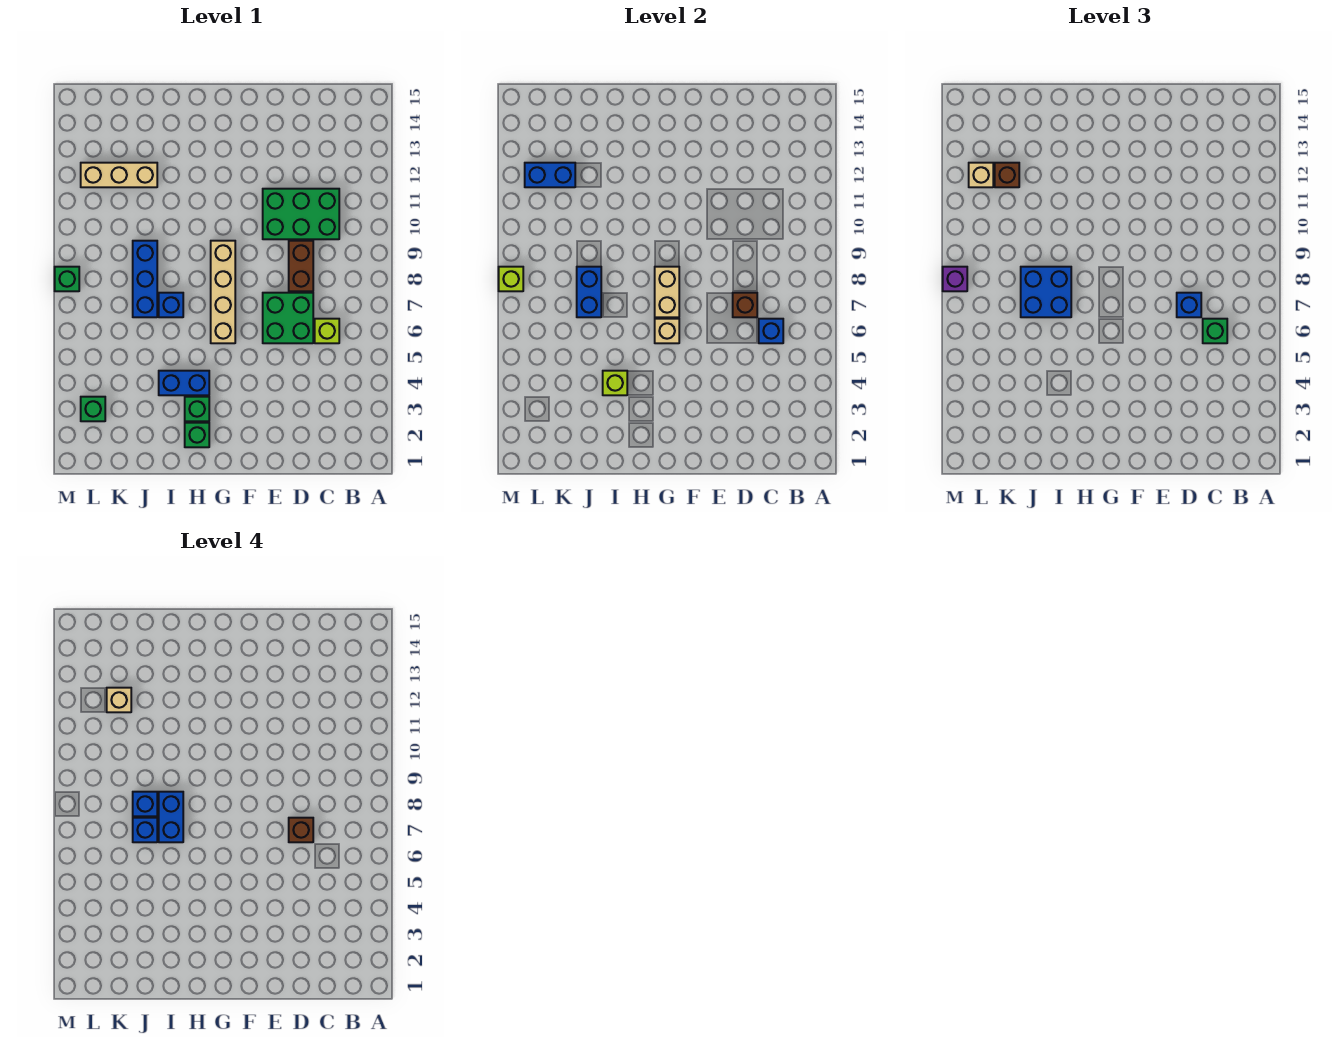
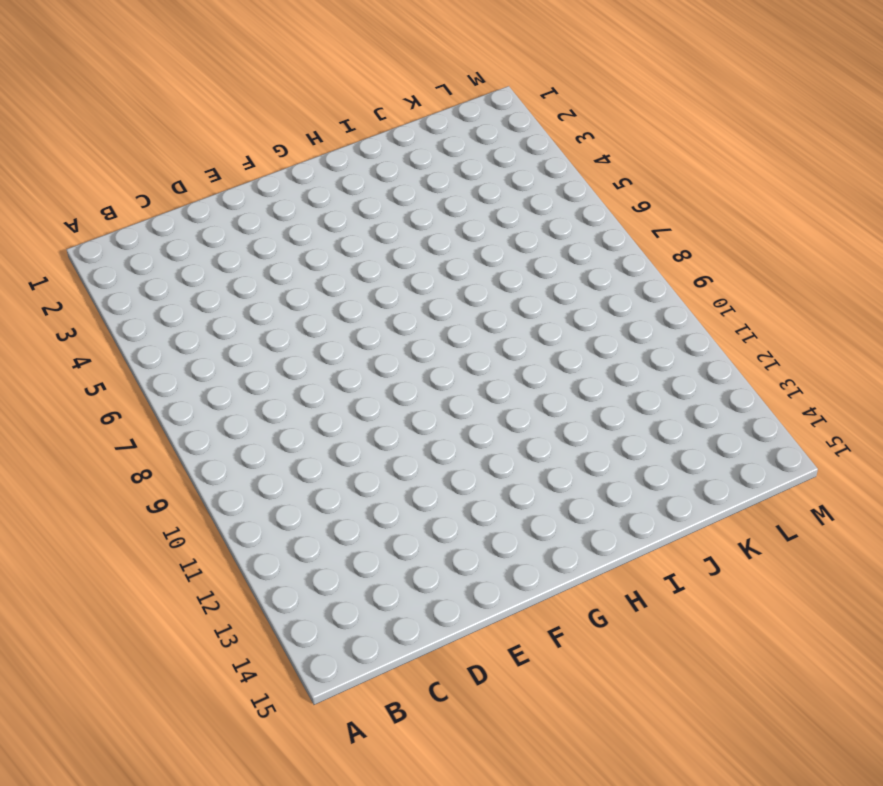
none -> lime 1x1 brick [315,319,339,343]
none -> green 2x3 brick [263,189,339,239]
none -> green 2x2 brick [263,293,313,343]
none -> brown 1x2 brick [289,241,313,291]

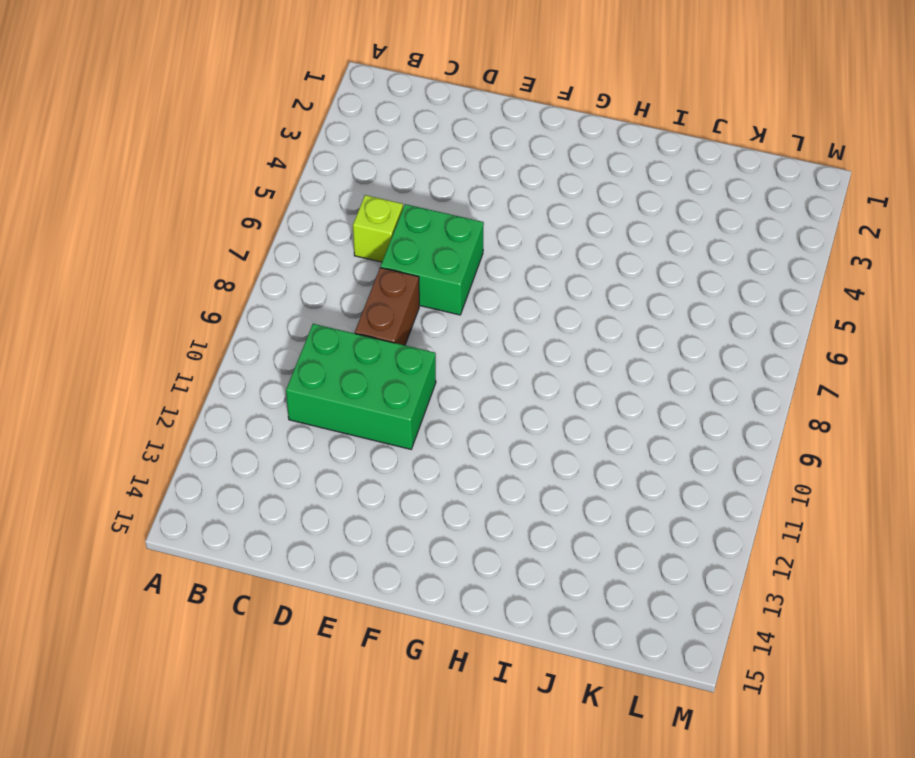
none -> tan 1x4 brick [211,241,235,343]
none -> green 1x1 brick [185,423,209,447]
none -> green 1x1 brick [185,397,209,421]
none -> blue 1x2 brick [159,371,209,395]

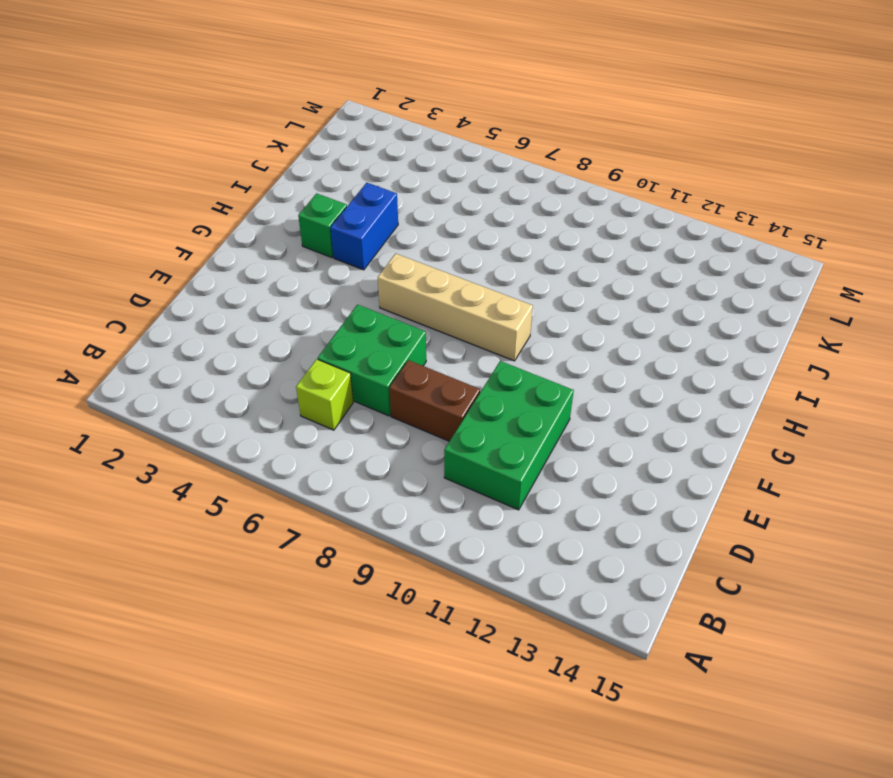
none -> green 1x1 brick [185,423,209,447]
none -> blue 1x1 brick [159,293,183,317]
none -> blue 1x3 brick [133,241,157,317]
none -> tan 1x3 brick [81,163,157,187]

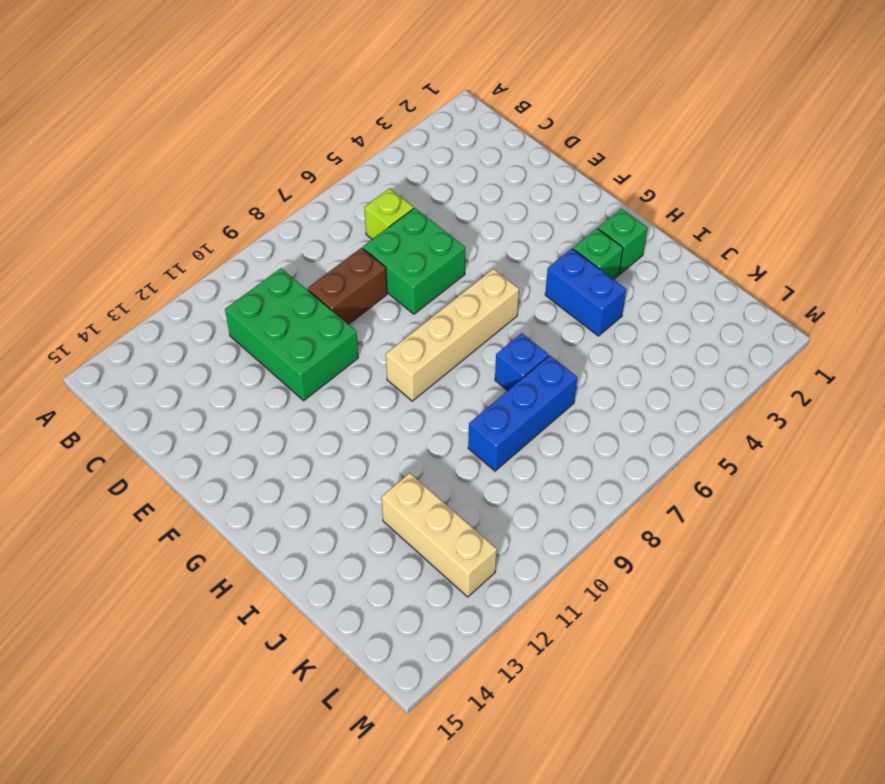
none -> green 1x1 brick [81,397,105,421]
none -> green 1x1 brick [55,267,79,291]
none -> blue 1x1 brick [759,319,783,343]
none -> brown 1x1 brick [733,293,757,317]

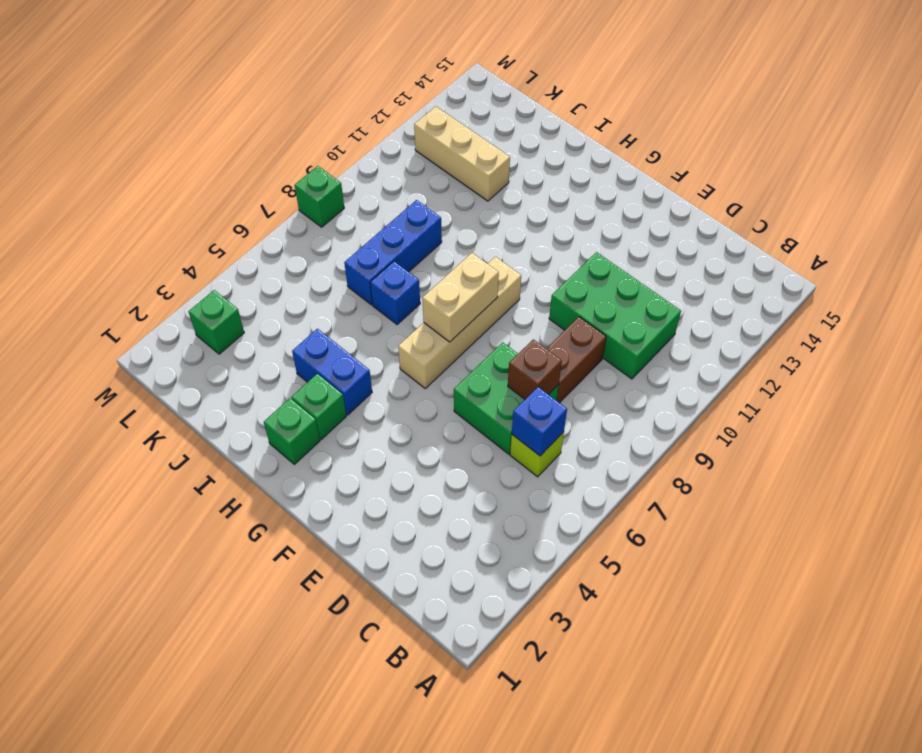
none -> tan 1x1 brick [655,319,679,343]
none -> lime 1x1 brick [603,371,627,395]
none -> blue 1x2 brick [577,267,601,317]
none -> blue 1x2 brick [525,163,575,187]

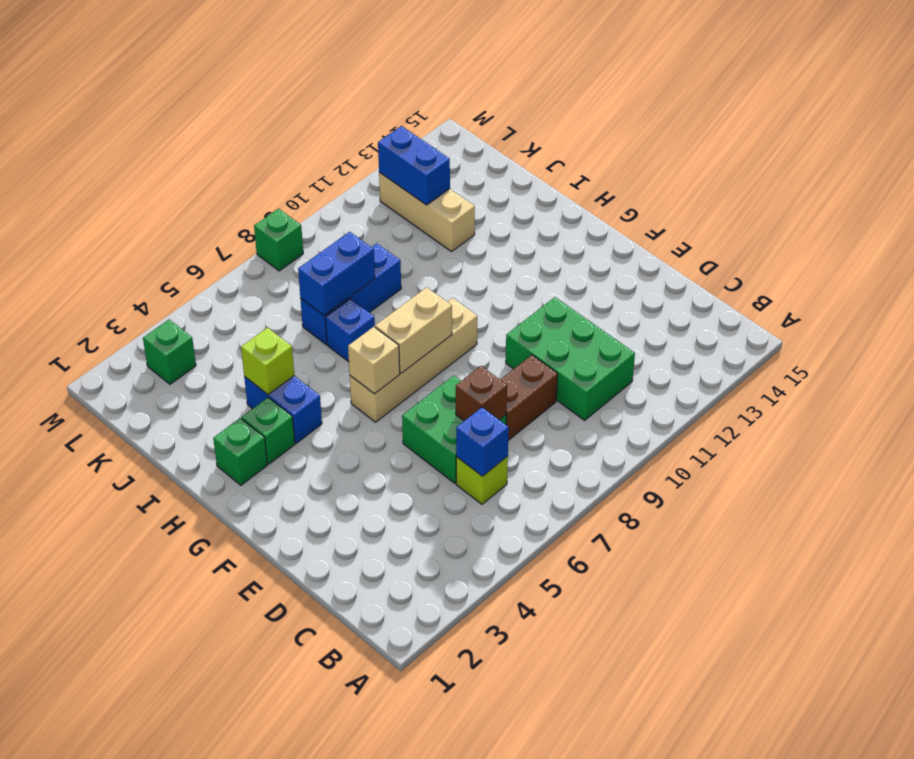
none -> lime 1x1 brick [499,267,523,291]
none -> green 1x1 brick [1203,319,1227,343]
none -> blue 1x1 brick [1177,293,1201,317]
none -> blue 2x2 brick [1021,267,1071,317]

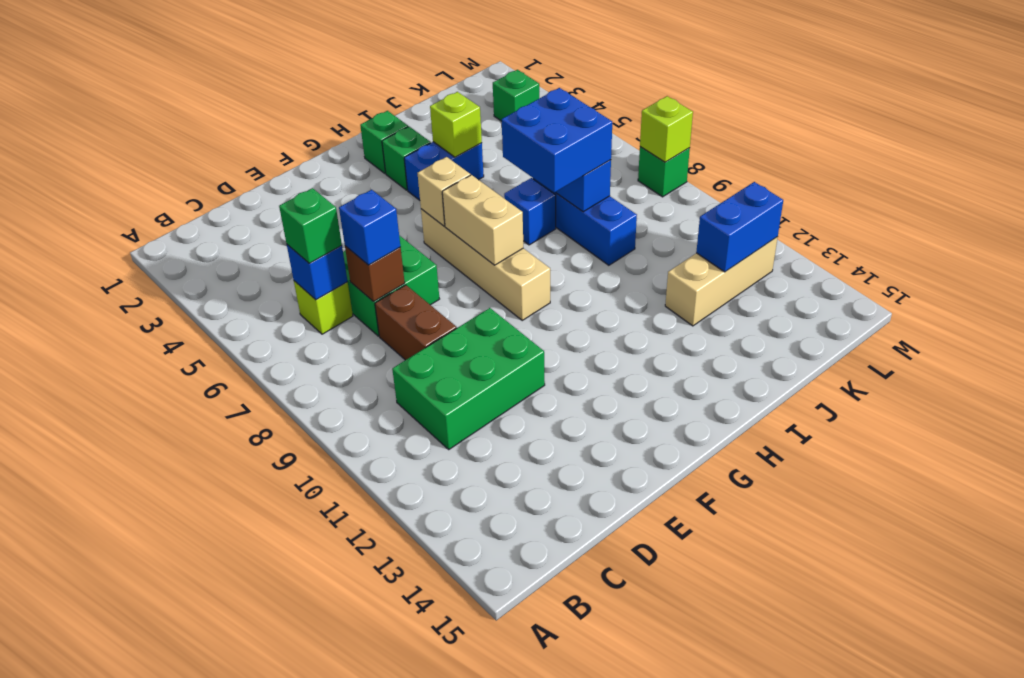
none -> brown 1x1 brick [995,163,1019,187]
none -> tan 1x1 brick [969,163,993,187]
none -> purple 1x1 brick [943,267,967,291]
none -> brown 1x1 brick [289,818,313,842]

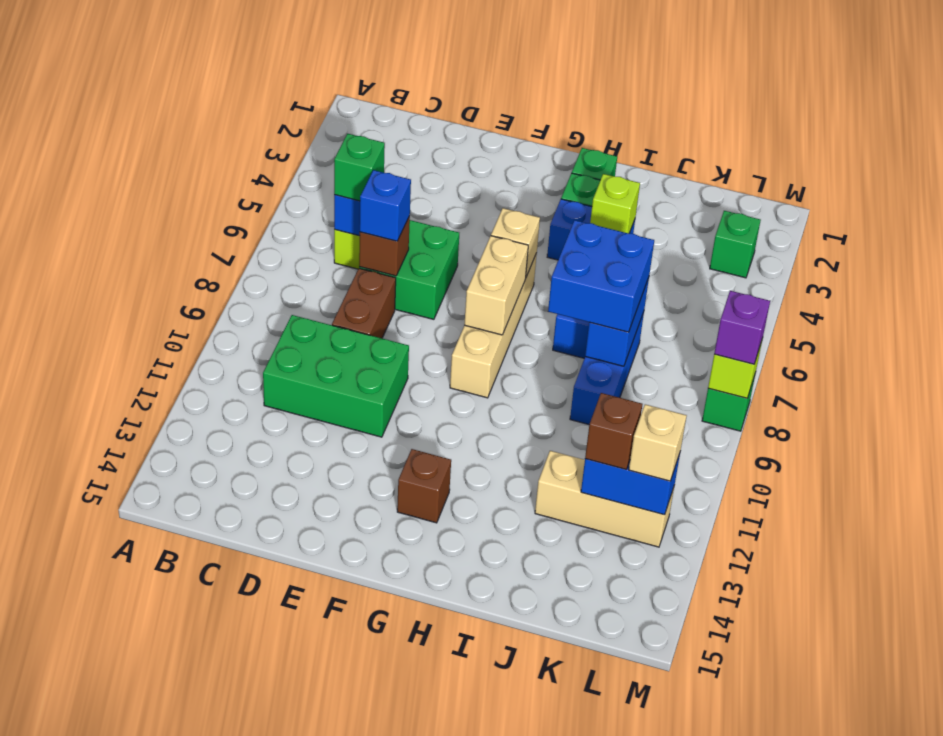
brown 1x1 brick [397,449,451,523] -> brown 1x1 brick moved to [289,818,313,842]
none -> blue 1x2 brick [159,792,183,842]
none -> blue 1x1 brick [133,818,157,842]
none -> blue 1x1 brick [133,792,157,816]
none -> tan 1x1 brick [107,688,131,712]

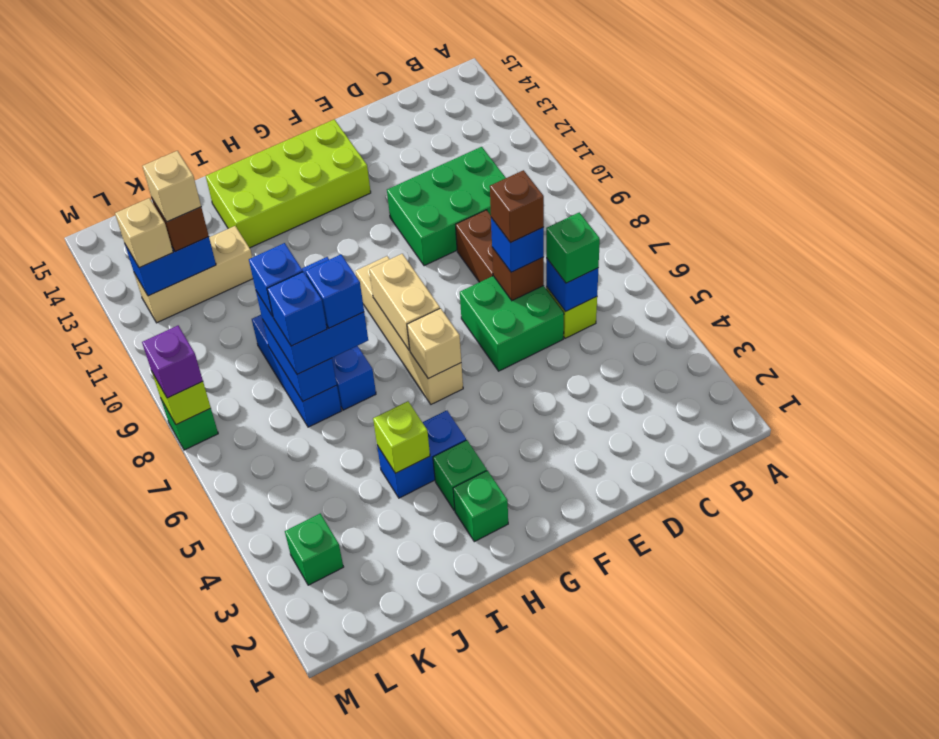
lime 2x4 brick [206,119,371,248] -> none
blue 1x1 brick [305,254,364,328] -> blue 1x2 brick [159,792,183,842]

